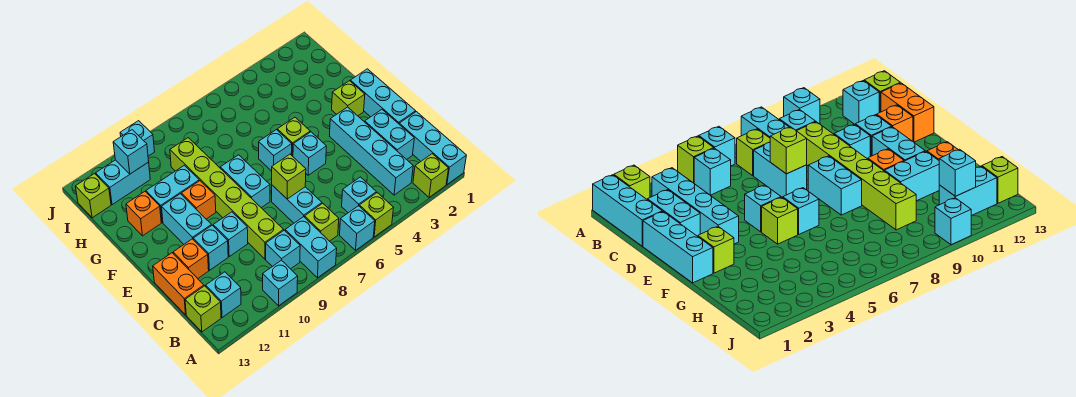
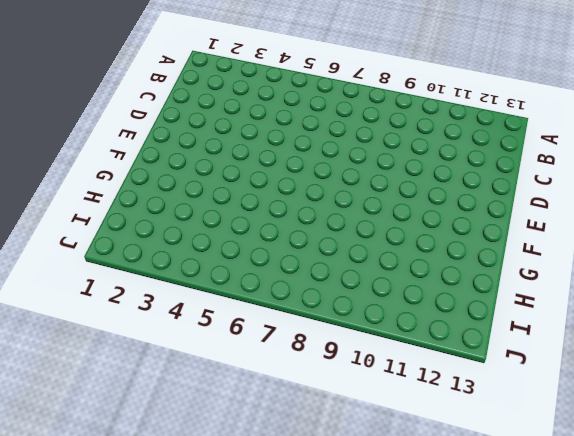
none -> cyan 1x3 brick [399,112,466,184]
none -> lime 1x1 brick [413,154,449,197]
none -> lime 1x1 brick [359,193,393,237]
none -> cyan 1x1 brick [340,206,375,250]

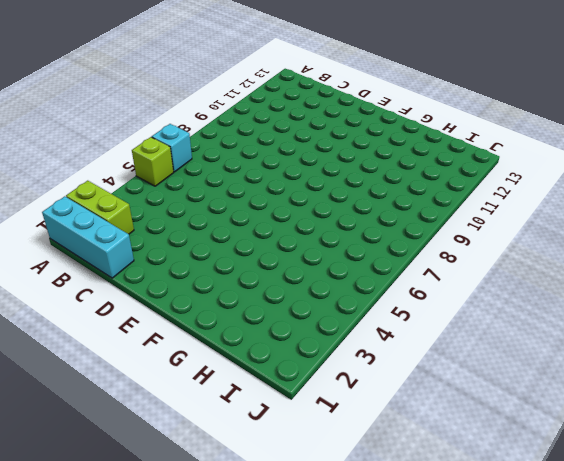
lime 1x2 brick [66,181,134,234] -> lime 1x1 brick [413,154,449,197]
none -> cyan 1x2 brick [285,217,337,278]
none -> cyan 1x1 brick [263,260,298,306]
none -> cyan 1x4 brick [330,107,413,195]
none -> cyan 1x1 brick [342,177,376,213]

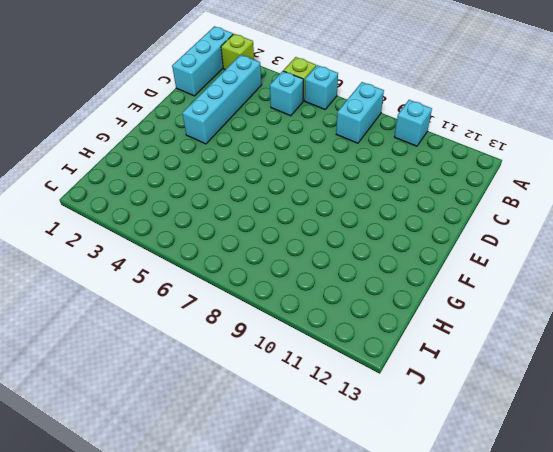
none -> lime 1x1 brick [305,203,339,241]
none -> cyan 1x1 brick [266,230,300,269]
none -> cyan 1x1 brick [206,272,241,318]
none -> lime 1x1 brick [185,286,221,332]

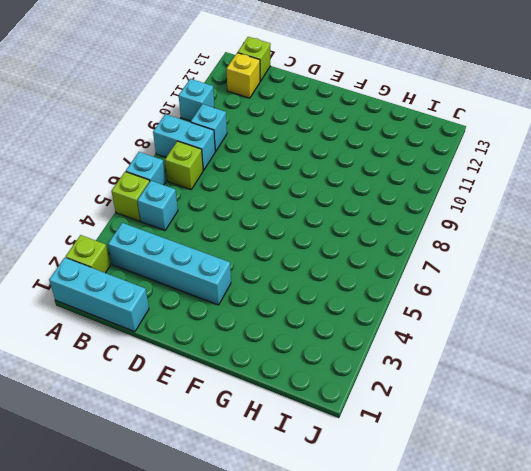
yellow 1x1 brick [226,53,260,98] -> cyan 1x1 brick [206,272,241,318]
none -> cyan 1x2 brick [365,110,414,159]
none -> cyan 1x2 brick [272,185,322,223]
none -> lime 1x6 brick [170,138,284,259]
none -> orange 1x2 brick [153,253,204,315]

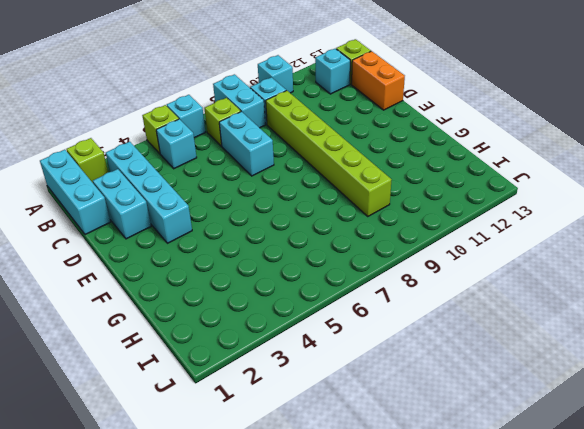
none -> cyan 1x3 brick [350,69,416,124]
none -> cyan 1x1 brick [213,212,248,256]
none -> cyan 1x1 brick [193,225,228,270]
none -> orange 1x1 brick [173,239,209,278]

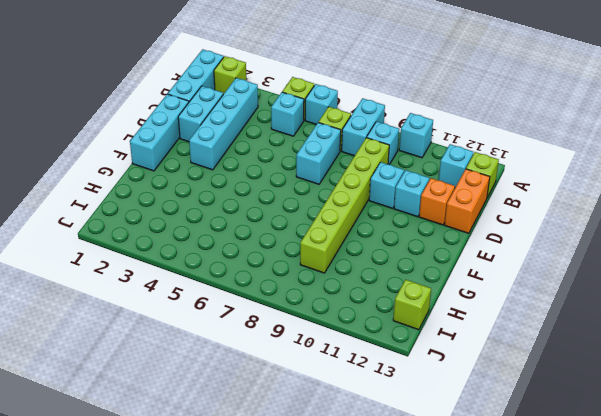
none -> cyan 1x1 brick [293,132,326,175]
none -> cyan 1x2 brick [220,155,270,208]
none -> cyan 1x2 brick [162,194,212,244]
none -> lime 1x1 brick [332,81,365,116]

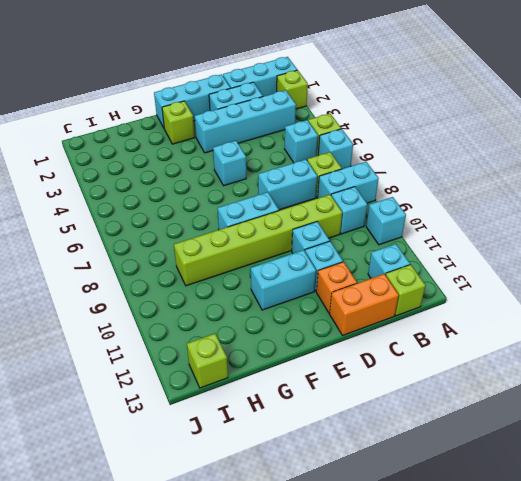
none -> lime 1x1 brick [277,117,310,156]
none -> cyan 1x1 brick [259,130,292,171]
none -> orange 1x1 brick [181,181,216,219]
none -> cyan 1x2 brick [146,165,199,222]

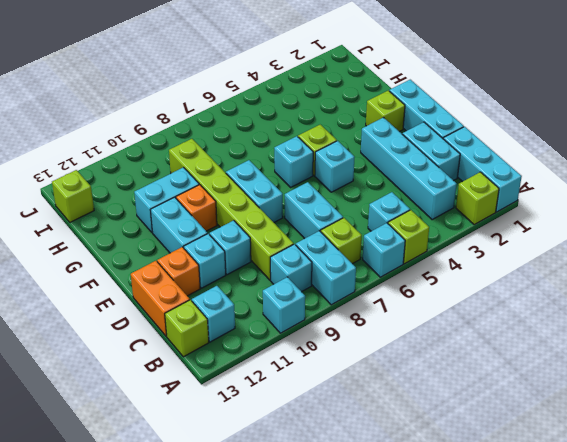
none -> orange 1x1 brick [126,192,161,236]
none -> cyan 1x2 brick [96,160,150,205]
none -> cyan 1x1 brick [120,121,155,156]
none -> lime 1x1 brick [272,154,306,199]

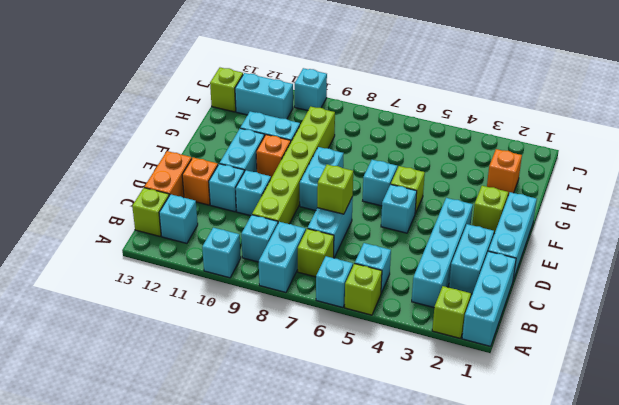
orange 1x1 brick [487,149,522,196] -> orange 1x1 brick moved to [126,192,161,236]
none -> cyan 1x1 brick [113,130,149,174]

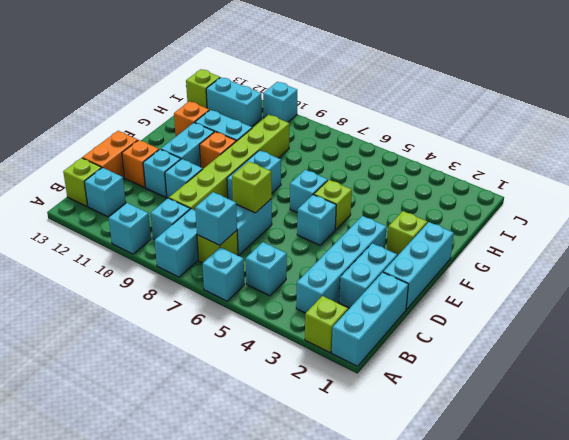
cyan 1x1 brick [195,192,237,245] -> cyan 1x1 brick moved to [113,130,149,174]
none -> lime 1x1 brick [359,193,393,237]

